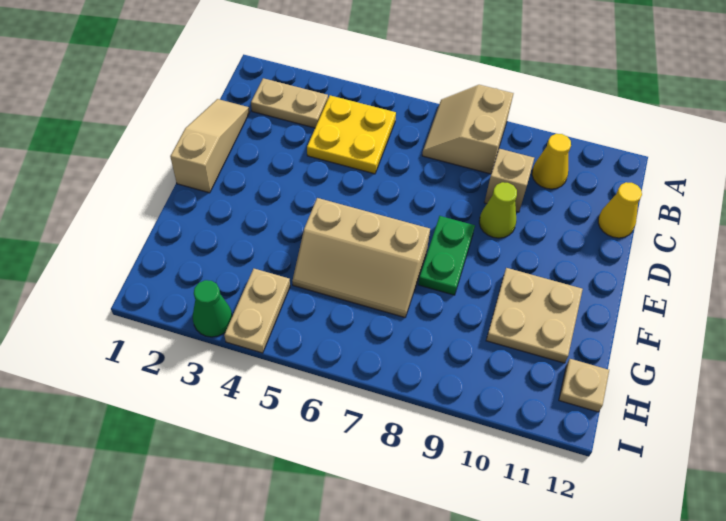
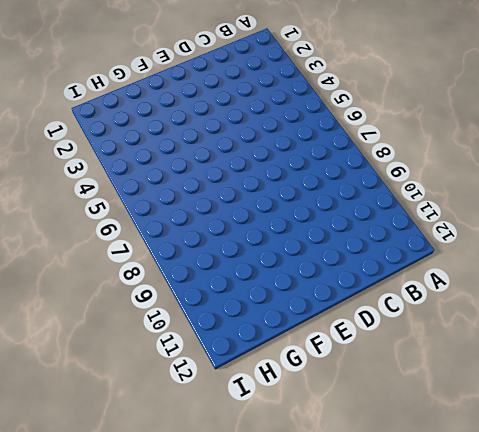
none -> tan 2x2 slope [422,85,514,174]
none -> tan 1x2 plate [251,78,328,128]
none -> yellow 2x2 plate [307,95,396,174]

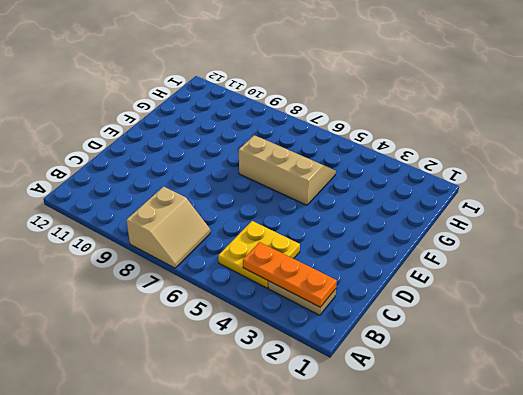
orange 1x3 plate [243,242,337,307] -> none
none -> yellow 1x1 cone [532,134,571,189]
none -> tan 1x3 slope [170,99,250,193]
none -> tan 1x1 brick [484,149,534,212]

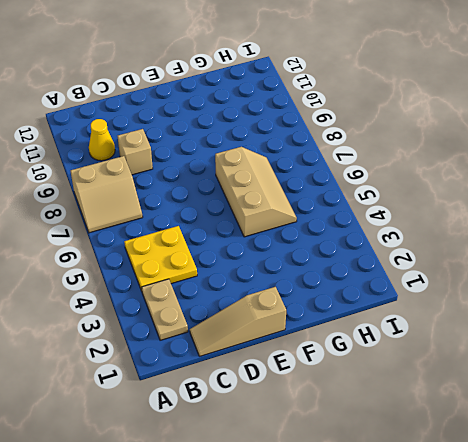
none -> yellow 1x1 cone [598,182,642,238]
none -> lime 1x1 cone [479,182,517,238]
none -> green 1x2 plate [418,216,475,295]

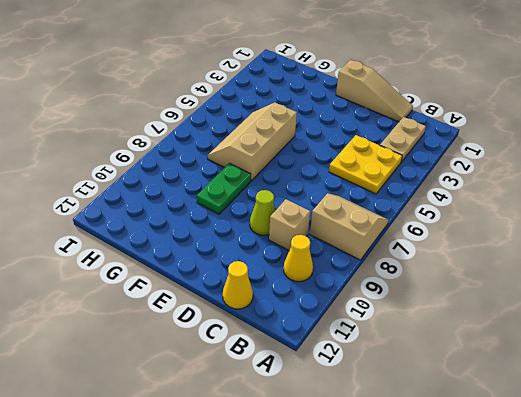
green 1x2 plate [197,163,251,214] -> green 1x2 plate turned to [418,216,475,295]
none -> tan 2x2 plate [486,268,583,363]
none -> tan 1x2 plate [224,269,290,353]
none -> tan 1x1 plate [559,359,609,412]

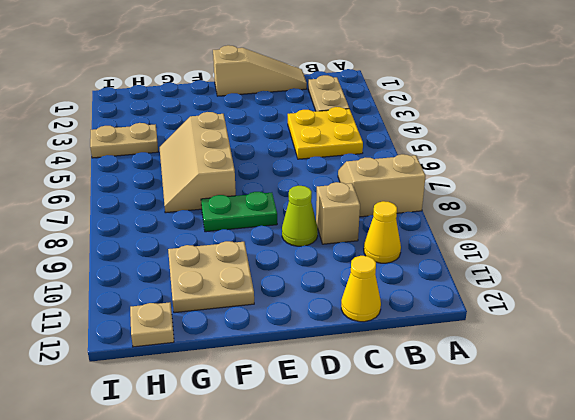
none -> green 1x1 cone [193,280,232,337]

